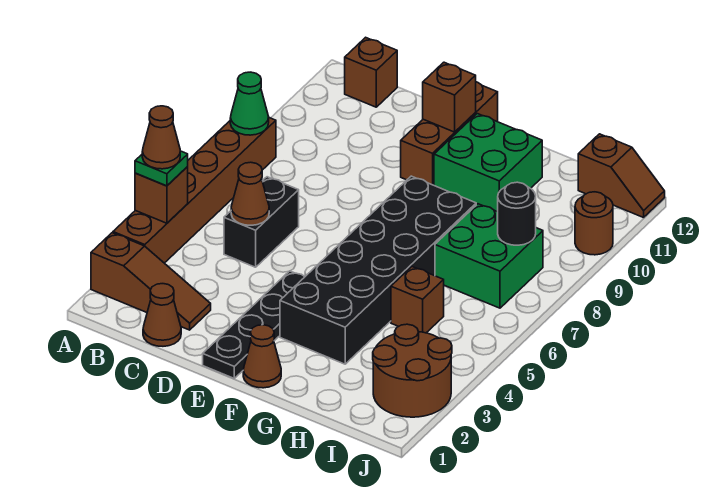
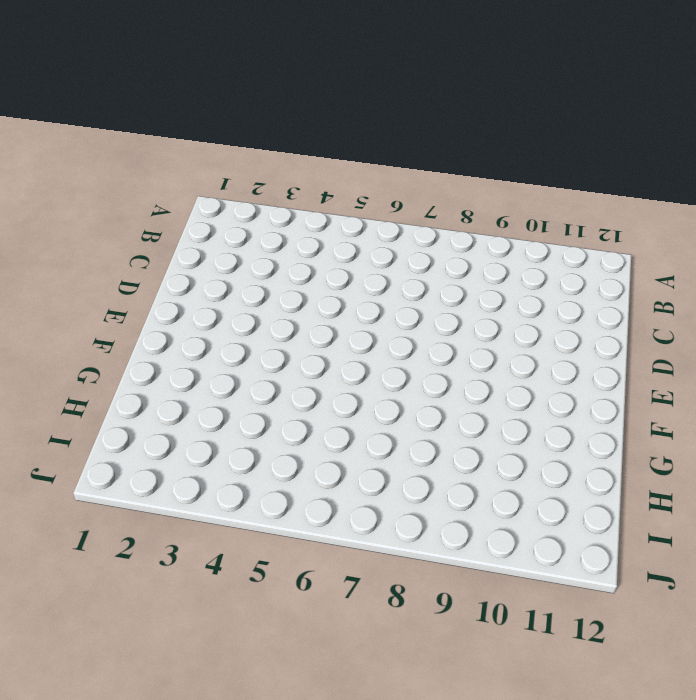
none -> brown 1x3 slope [91,233,211,330]
none -> brown 1x6 brick [113,118,276,263]
none -> brown 1x1 brick [345,37,397,107]

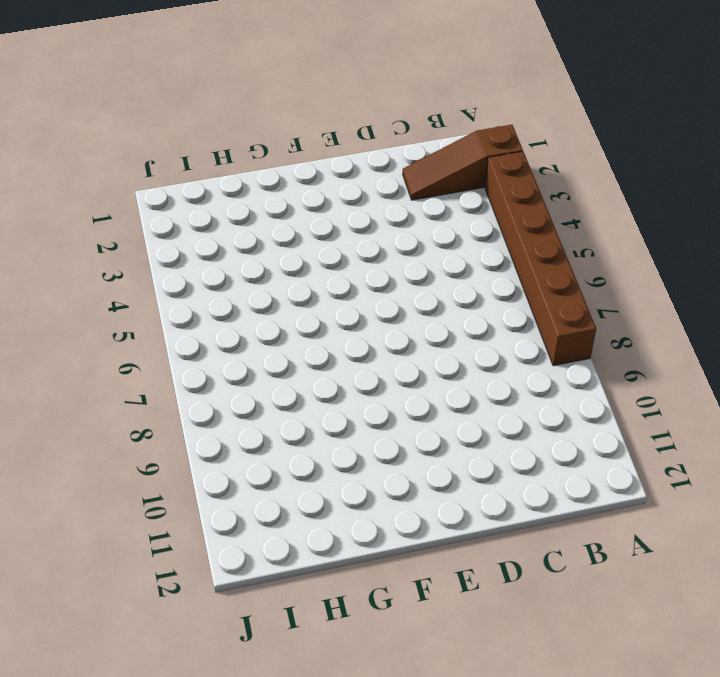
none -> brown 1x1 brick [345,37,397,107]
none -> brown 1x1 cone [143,284,181,346]
none -> black 1x2 brick [224,177,299,267]

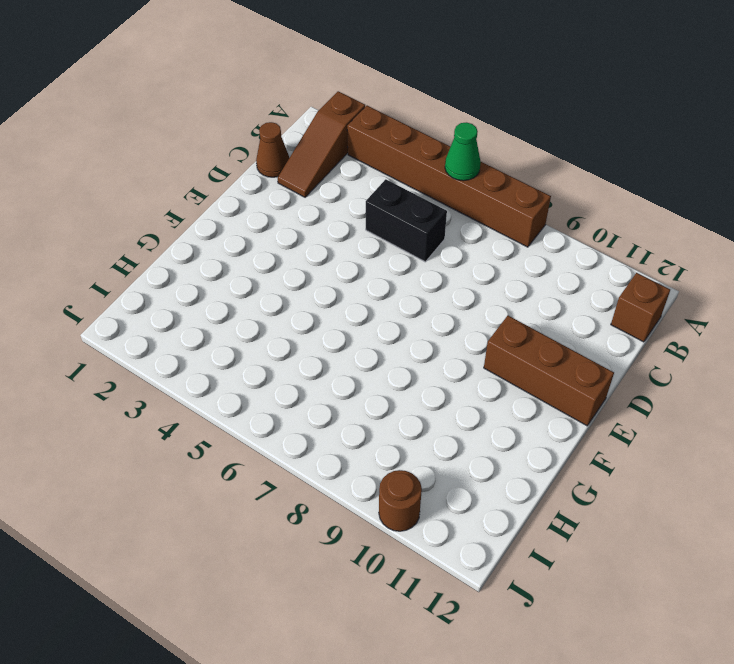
green 1x1 cone [445,122,481,181] -> green 1x1 cone moved to [230,72,269,135]
none -> black 1x4 plate [203,271,304,378]
none -> brown 1x1 cone [243,325,281,388]
none -> black 2x6 brick [280,176,476,364]

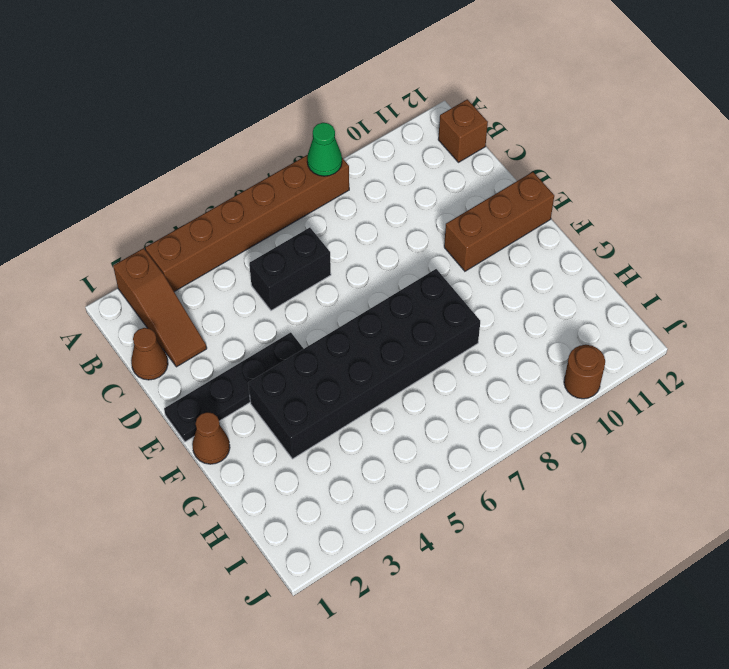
none -> green 2x2 brick [434,114,542,212]
none -> brown 1x1 brick [391,267,444,333]
none -> green 2x2 brick [435,204,543,308]

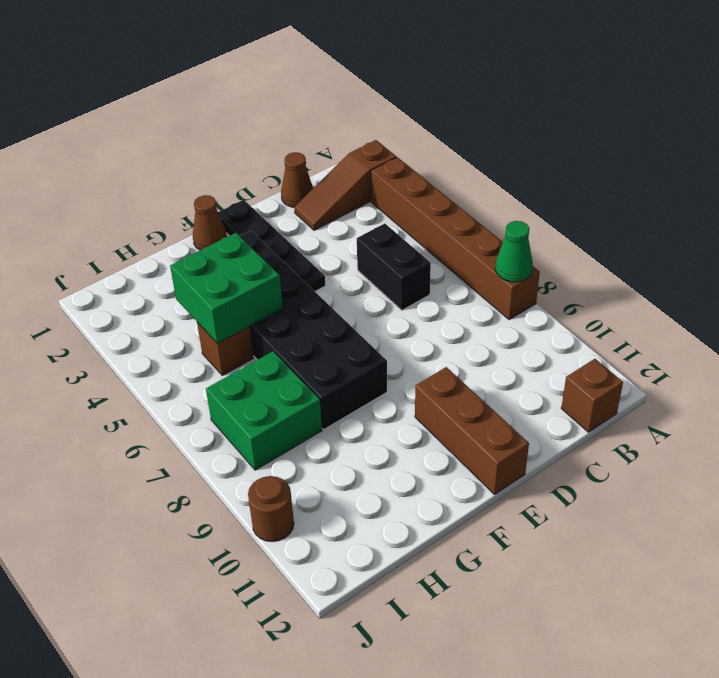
green 2x2 brick [170,233,283,344] -> green 2x2 brick moved to [434,114,542,212]
none -> brown 2x2 round brick [373,324,452,417]
none -> brown 1x2 slope [578,134,665,218]
none -> brown 1x1 brick [135,167,188,223]

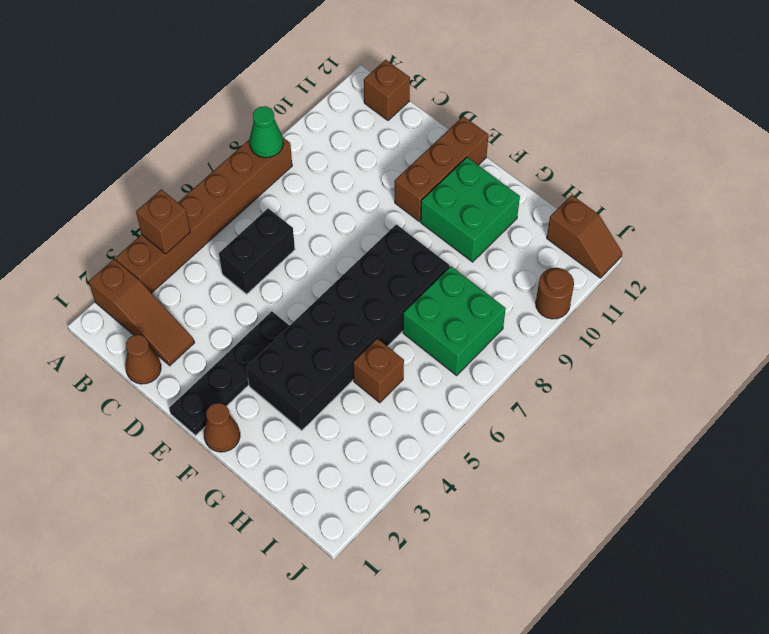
none -> brown 2x2 round brick [373,324,452,417]
none -> brown 1x1 cone [231,162,269,225]
none -> brown 1x1 brick [423,62,476,132]

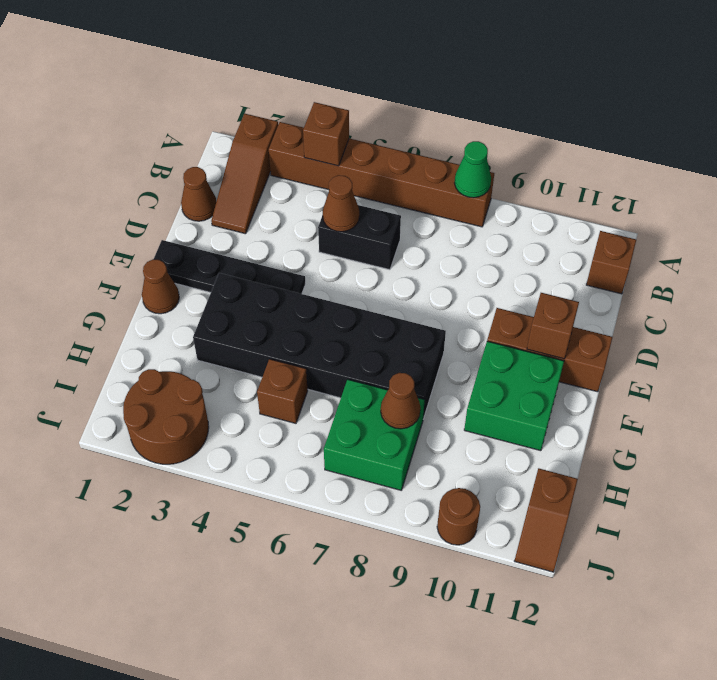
brown 1x1 cone [381,373,420,429] -> brown 1x1 cone moved to [142,106,180,169]
none -> black 1x1 round brick [498,182,536,245]
none -> green 1x1 plate [135,151,188,186]

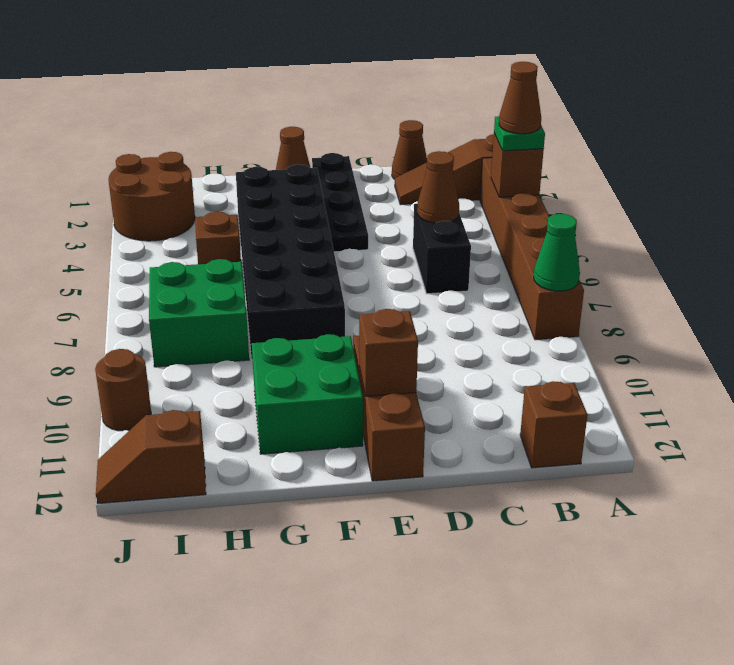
none -> black 1x1 round brick [498,182,536,245]

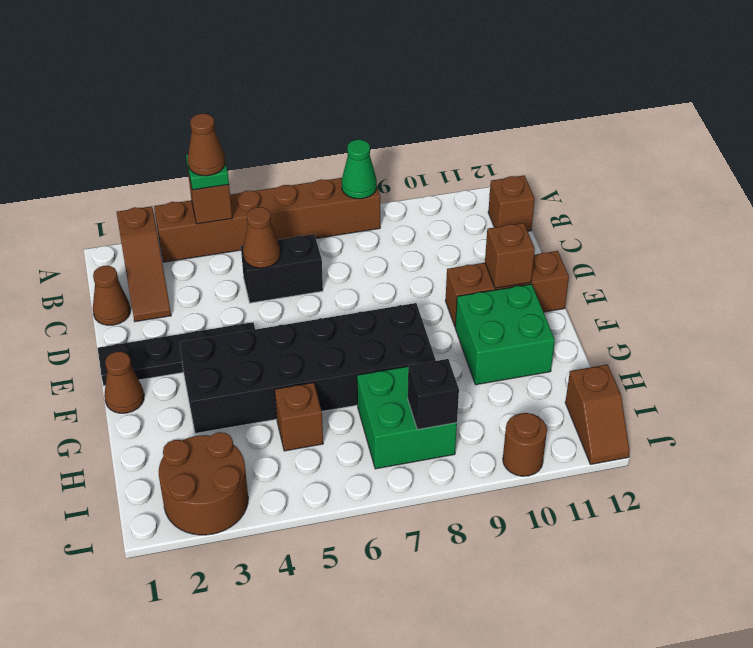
black 1x1 brick [408,359,459,430] -> black 1x1 round brick [498,182,536,245]

